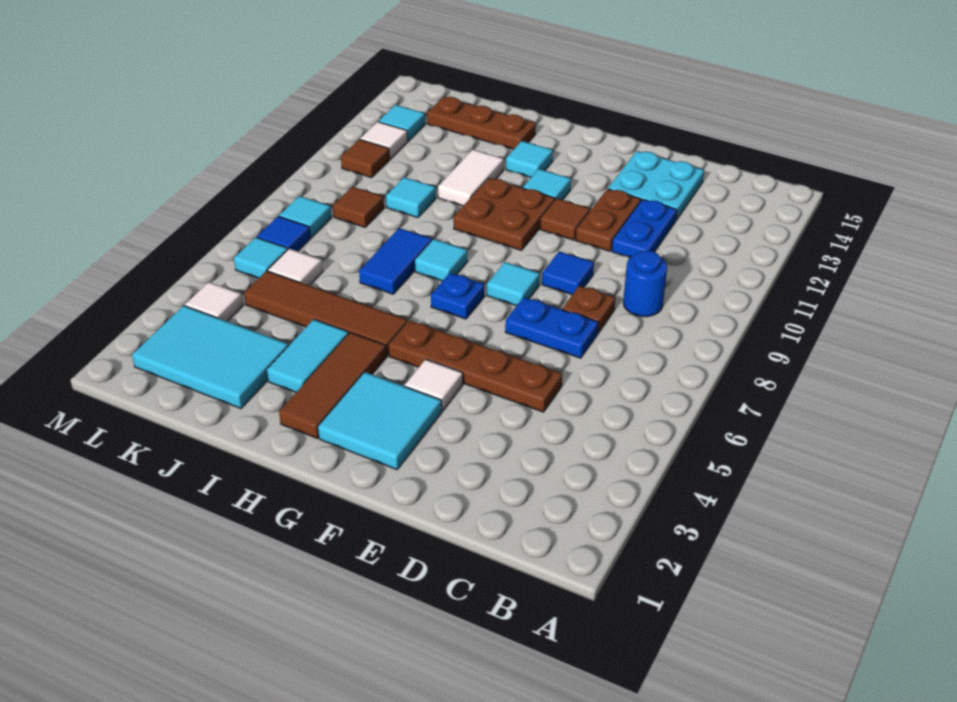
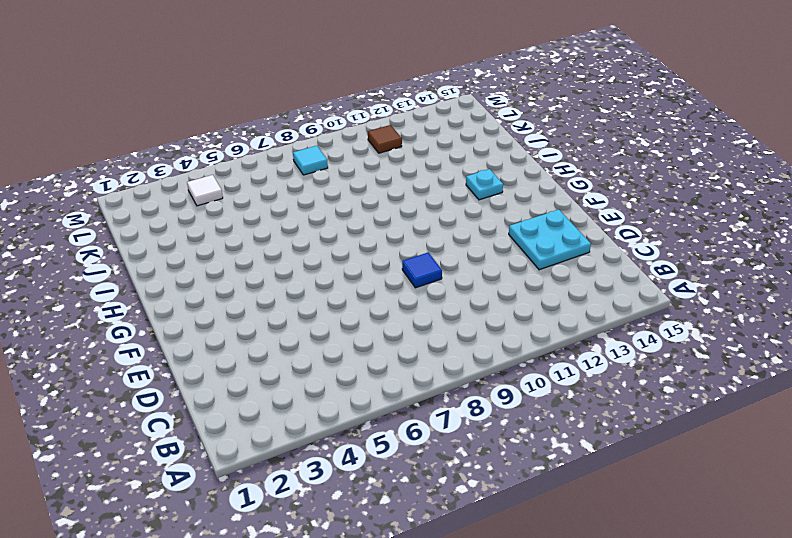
cyan 1x1 plate [466,169,503,200] -> cyan 1x1 tile [506,141,553,177]
none -> blue 1x1 round brick [623,250,667,317]
none -> brown 1x4 plate [389,320,562,412]
none -> blue 1x2 plate [505,297,598,358]
none -> brown 1x1 plate [562,286,615,333]

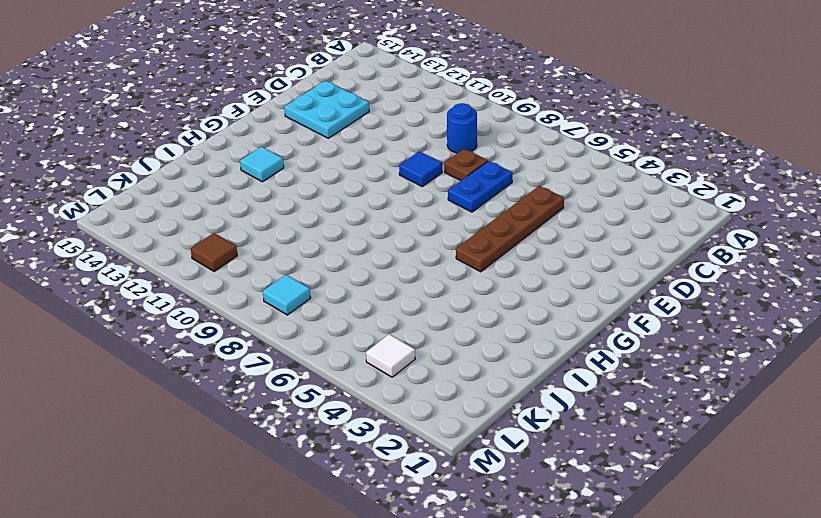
none -> blue 1x2 plate [612,199,677,258]
none -> brown 1x2 plate [576,189,641,251]
none -> cyan 2x2 tile [318,372,442,470]
none -> white 1x1 tile [405,359,463,411]

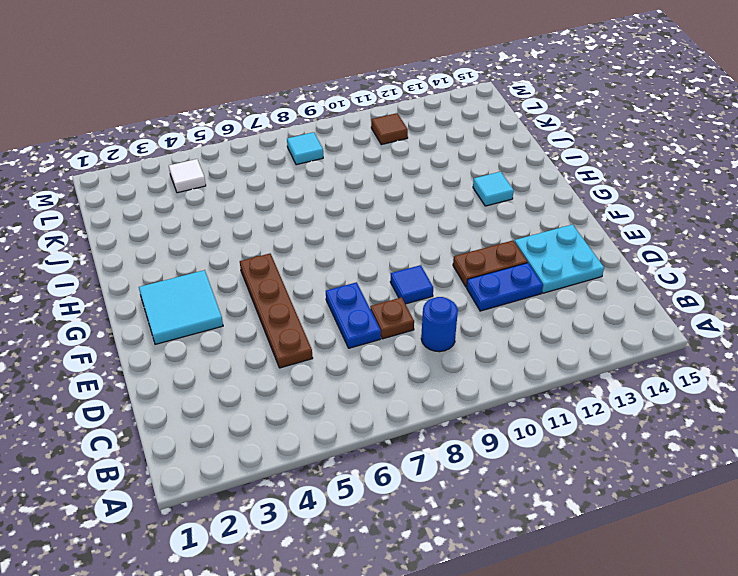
none -> white 1x1 tile [405,359,463,411]
none -> cyan 1x1 tile [487,262,540,306]
none -> brown 1x1 tile [540,199,590,240]
none -> blue 1x1 plate [431,273,484,319]

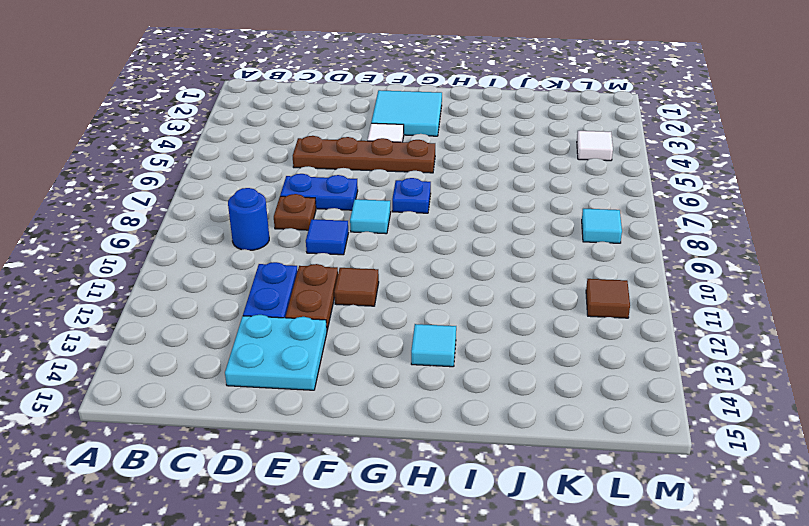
none -> brown 2x2 plate [453,178,555,250]
none -> cyan 1x1 tile [523,169,571,200]
none -> brown 1x3 tile [279,332,386,438]
none -> brown 1x4 tile [244,271,407,356]

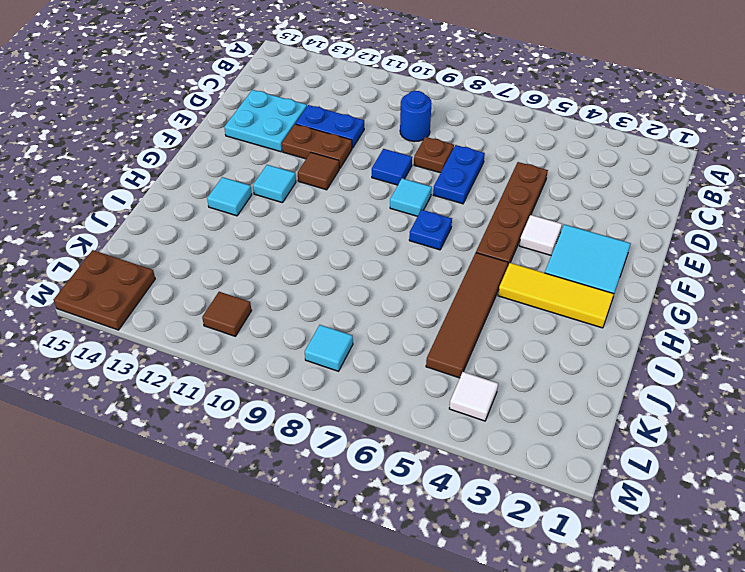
yellow 1x3 tile [498,263,614,328] -> brown 1x3 tile [279,332,386,438]
brown 2x2 plate [53,250,155,330] -> brown 2x2 plate moved to [453,178,555,250]
none -> cyan 1x1 tile [415,239,467,281]
none -> cyan 1x2 tile [267,319,349,392]
none -> blue 1x2 tile [359,228,432,294]
none -> white 1x2 tile [438,150,504,206]

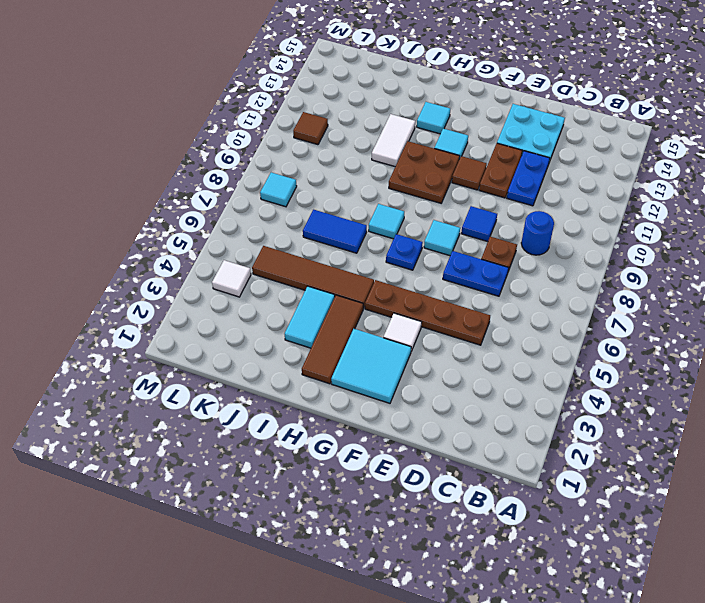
blue 1x2 tile [303,210,367,253] -> blue 1x2 tile turned to [359,228,432,294]
none -> brown 1x3 plate [427,97,536,149]
none -> cyan 2x3 tile [132,306,288,409]
none -> cyan 1x1 tile [386,177,436,218]
none -> white 1x1 tile [268,249,323,286]

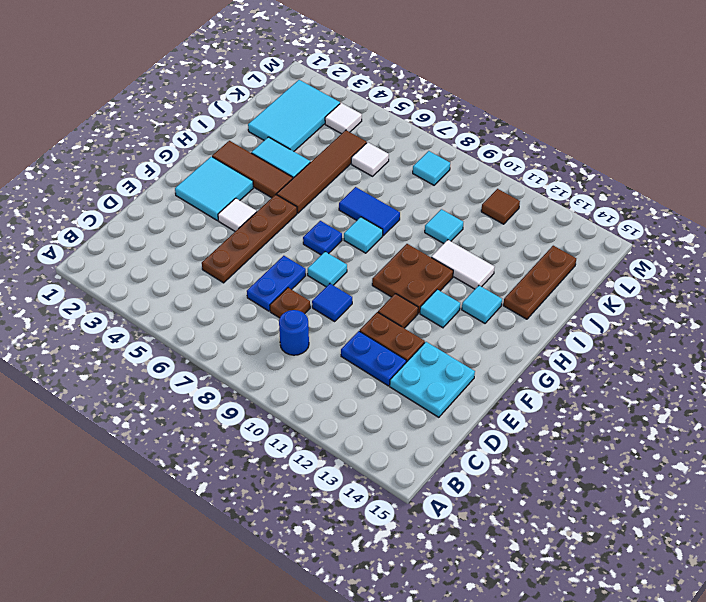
none -> brown 1x1 tile [333,187,384,227]
none -> cyan 1x1 tile [234,237,288,278]
none -> blue 1x1 tile [257,216,311,251]
none -> white 1x1 tile [360,122,408,159]

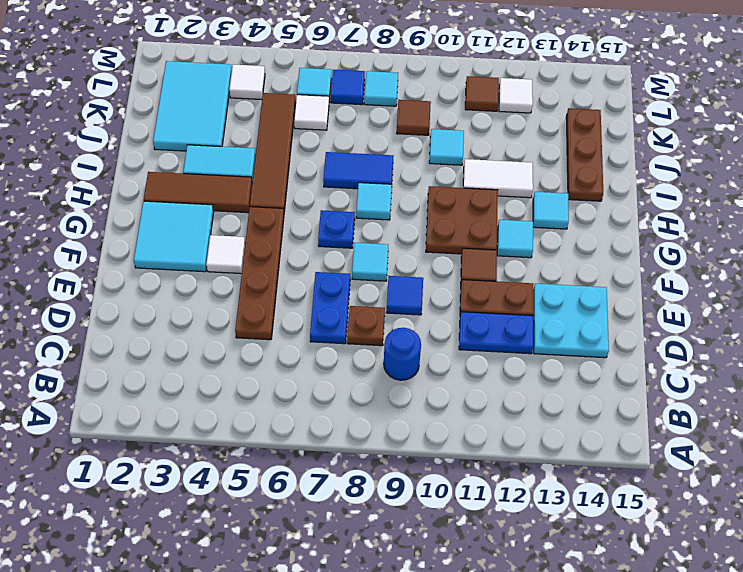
none -> cyan 1x1 tile [379,105,425,141]

